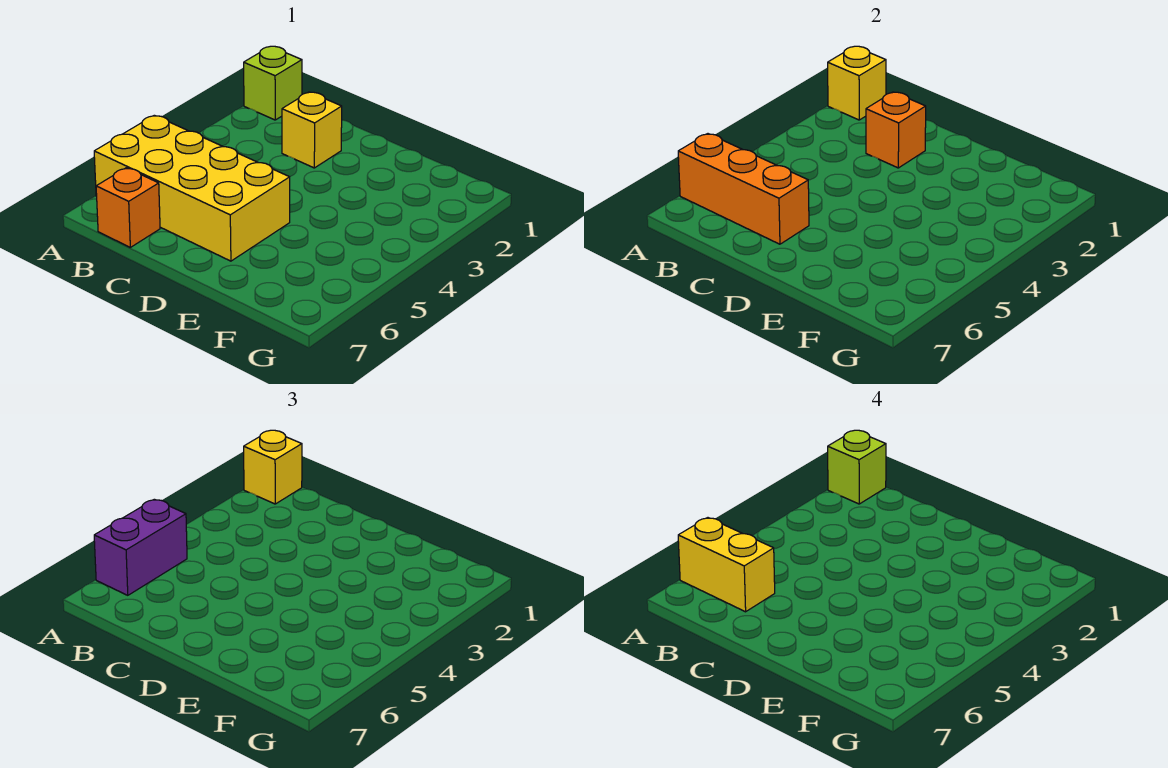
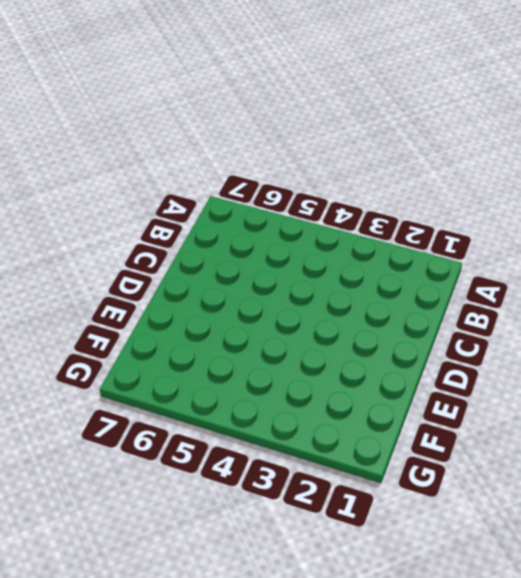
none -> lime 1x1 brick [244,46,302,120]
none -> yellow 2x4 brick [94,115,290,261]

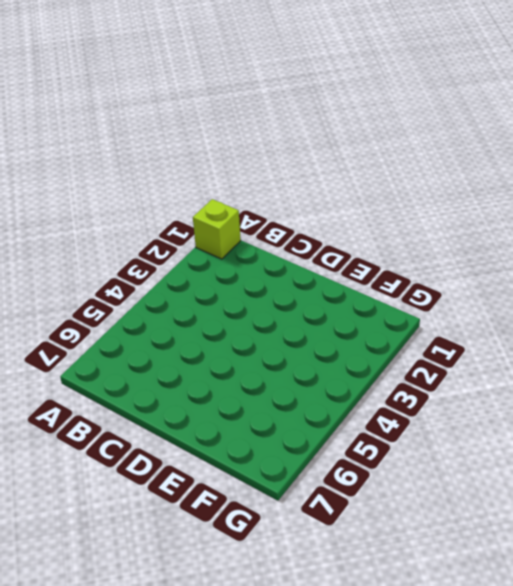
none -> yellow 2x4 brick [94,115,290,261]
none -> orange 1x1 brick [96,168,160,247]

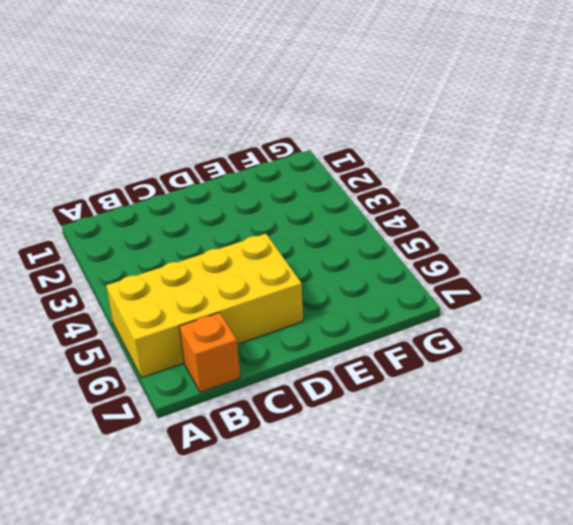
none -> lime 1x1 brick [244,46,302,120]
none -> yellow 1x1 brick [282,92,342,168]

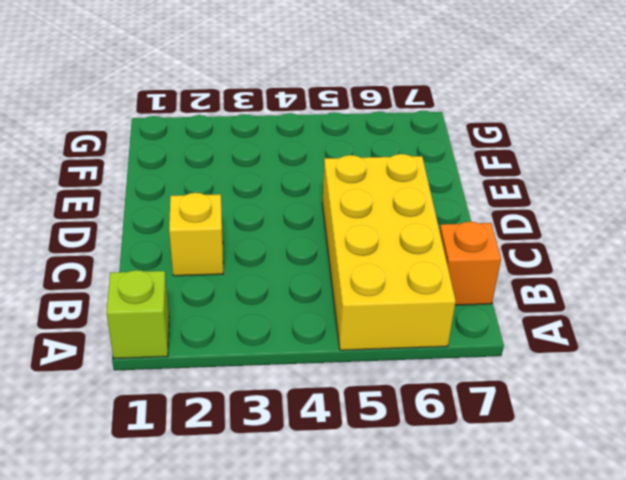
none -> yellow 1x1 brick [828,46,886,120]
none -> orange 1x3 brick [678,134,809,244]

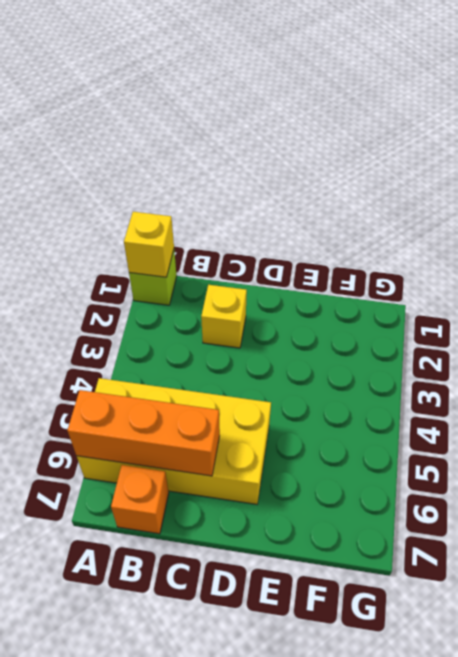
none -> orange 1x1 brick [866,92,926,168]
none -> yellow 1x1 brick [244,430,302,504]

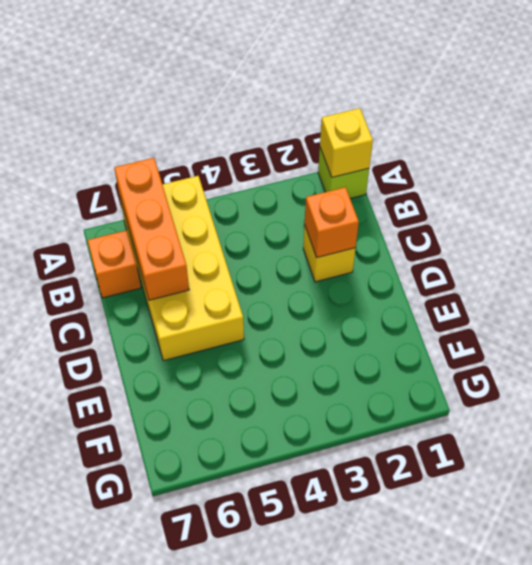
none -> yellow 1x1 brick [244,430,302,504]
none -> purple 1x2 brick [94,499,187,595]

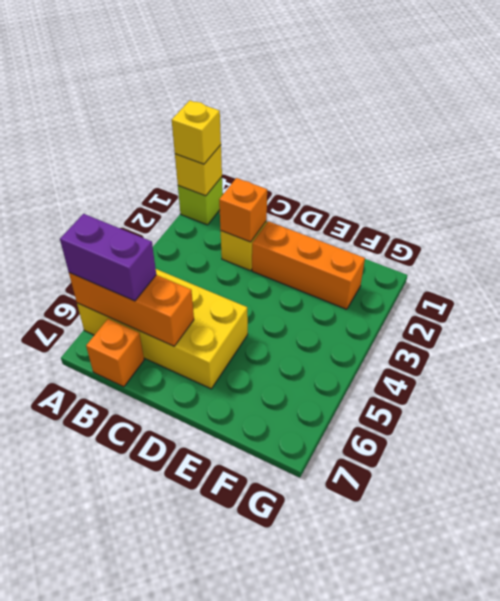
purple 1x2 brick [60,214,156,301] -> purple 1x2 brick turned to [94,499,187,595]
orange 1x3 brick [252,221,365,309] -> none
none -> lime 1x1 brick [828,430,886,504]
none -> yellow 1x2 brick [678,518,775,612]

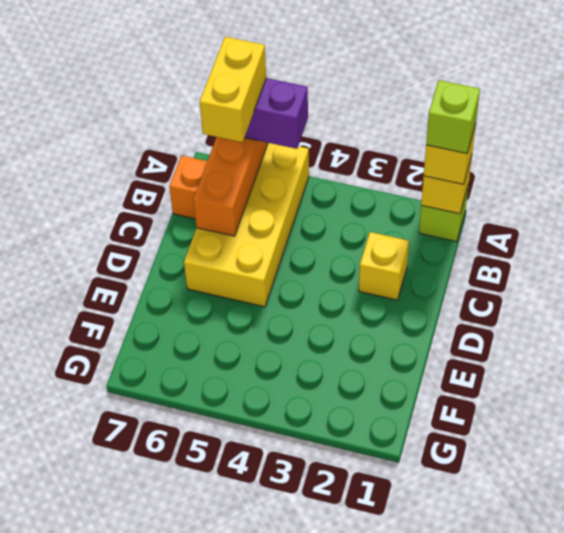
none -> orange 1x1 brick [866,92,926,168]

